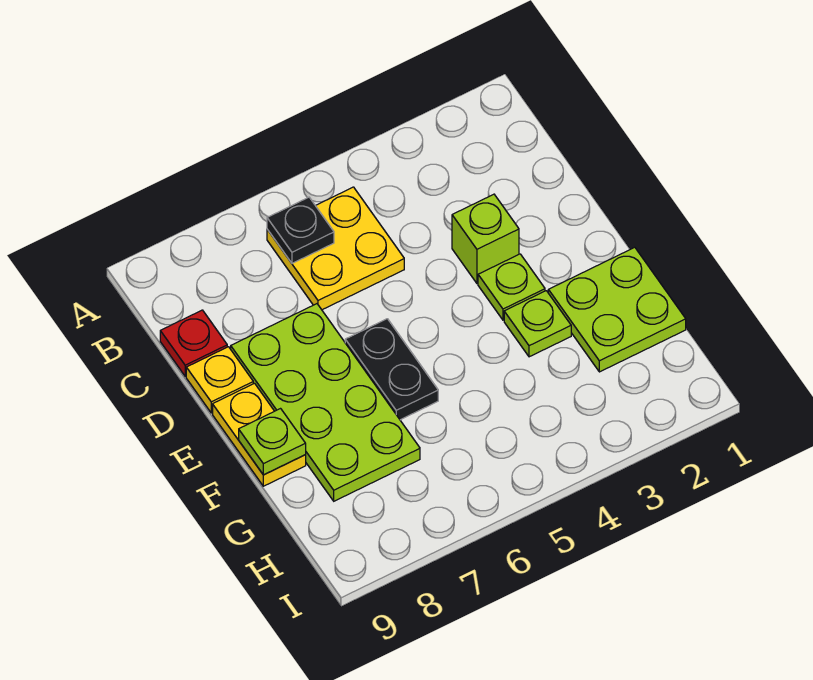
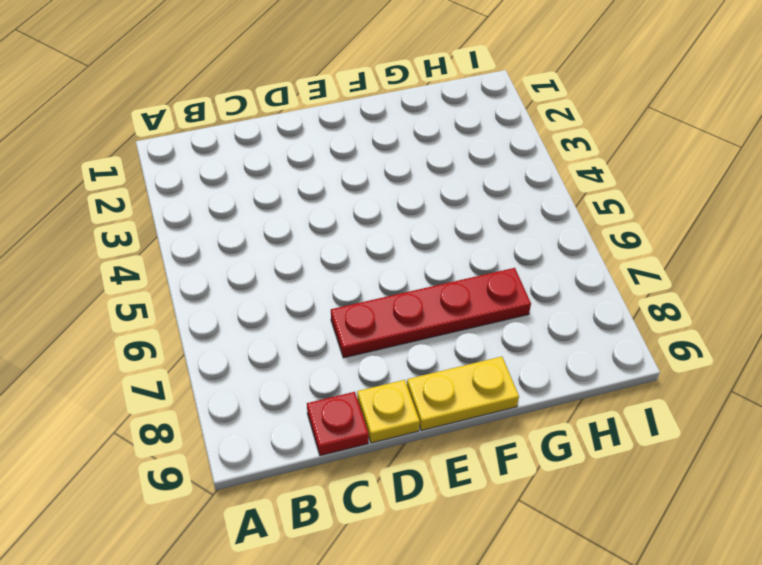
red 1x4 plate [331,268,531,358] -> lime 2x4 plate [231,304,420,501]
none -> yellow 2x2 plate [267,187,404,310]
none -> lime 1x1 brick [452,194,519,283]
none -> lime 1x1 plate [478,254,545,320]

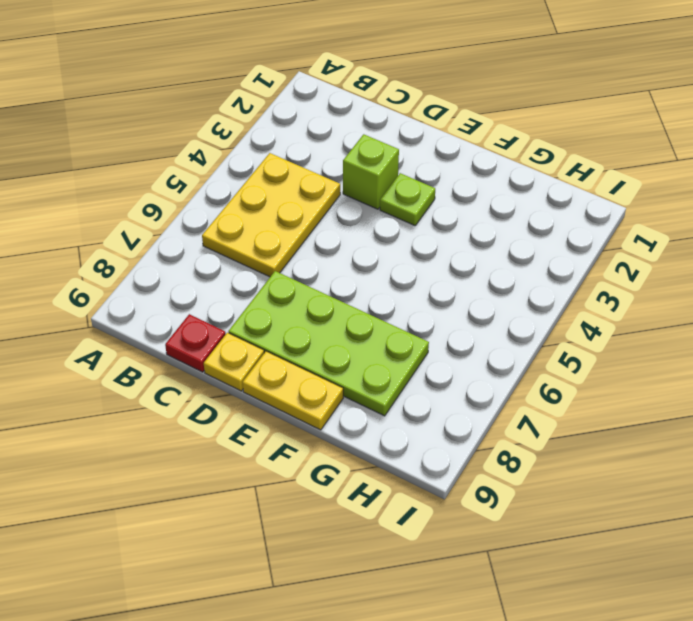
yellow 2x3 plate [202,153,340,277] -> yellow 2x2 plate [267,187,404,310]
none -> black 1x2 plate [345,319,438,420]
none -> lime 2x2 plate [548,247,686,372]
none -> lime 1x1 plate [504,291,571,357]

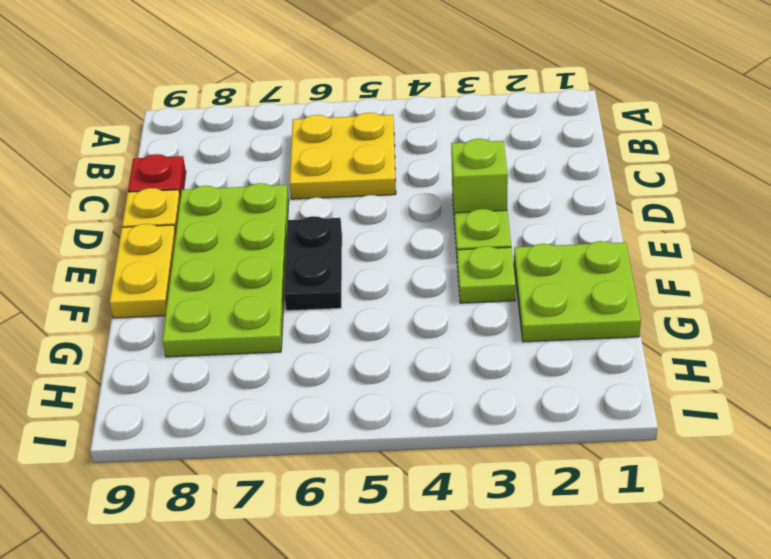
none -> black 1x1 plate [267,197,334,263]
none -> lime 1x1 plate [239,409,306,475]

